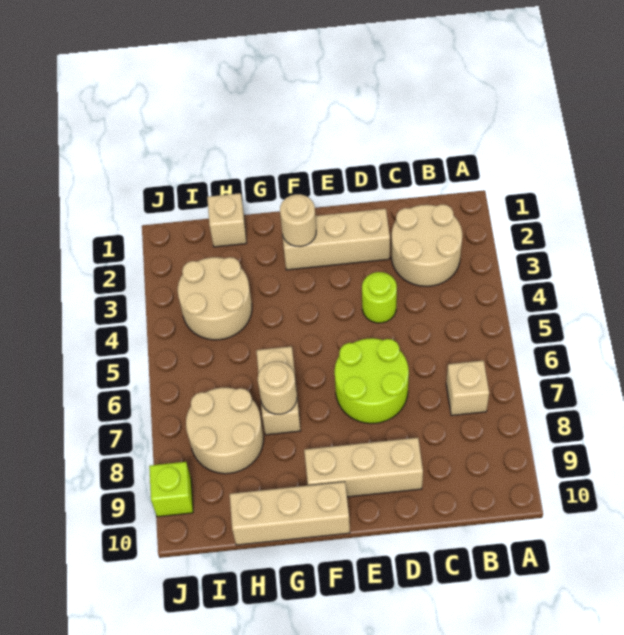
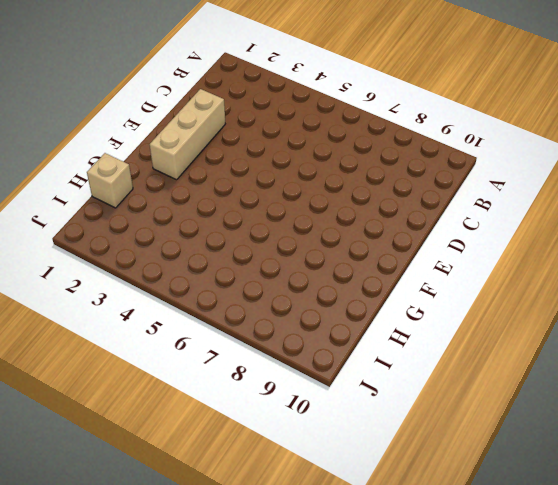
none -> tan 2x2 round brick [391,204,462,286]
none -> tan 1x1 brick [446,361,489,416]
none -> lime 1x1 round brick [362,272,397,323]

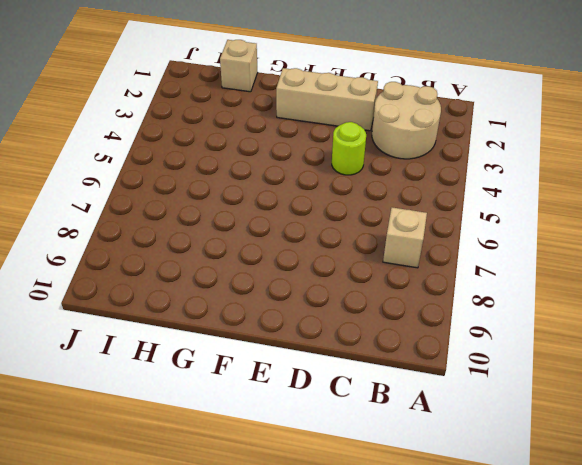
none -> lime 2x2 round brick [335,338,409,424]
none -> tan 1x3 brick [304,438,423,497]
none -> tan 1x3 brick [230,482,350,545]

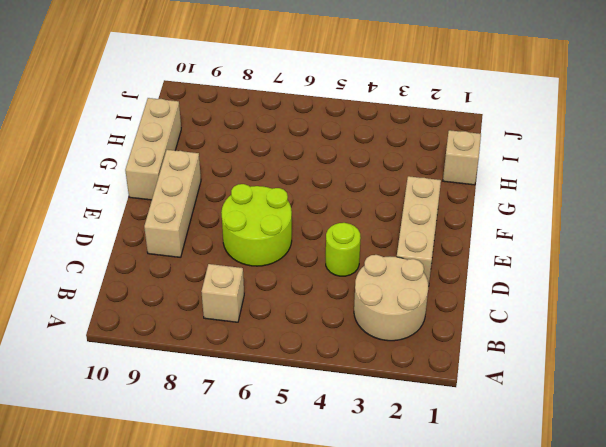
none -> tan 1x2 brick [256,346,301,435]
none -> tan 2x2 round brick [178,257,252,340]
none -> tan 2x2 round brick [186,388,264,474]

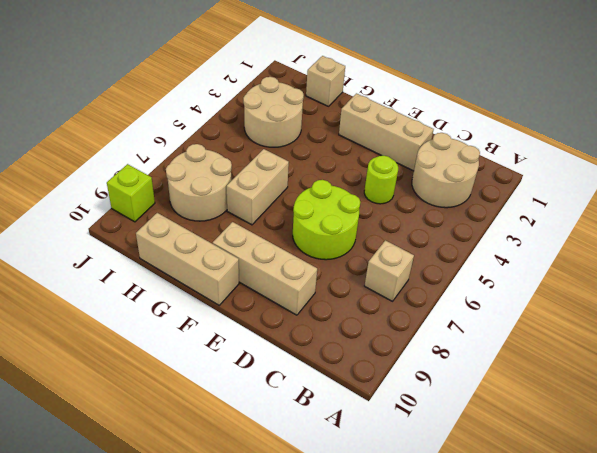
none -> tan 1x1 round brick [280,194,316,247]
none -> tan 1x1 round brick [258,362,297,414]

